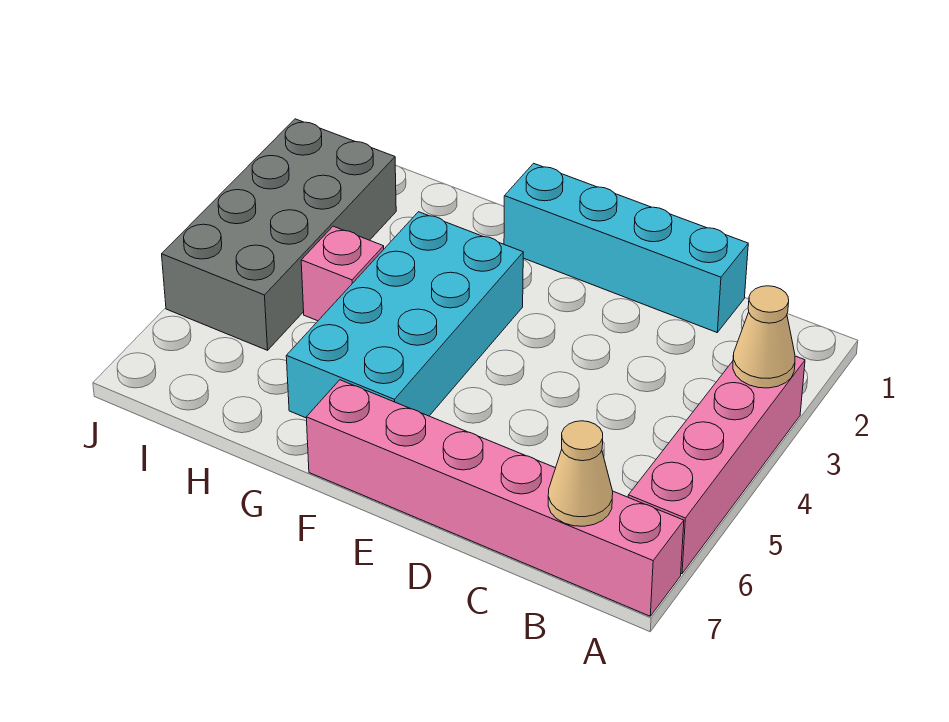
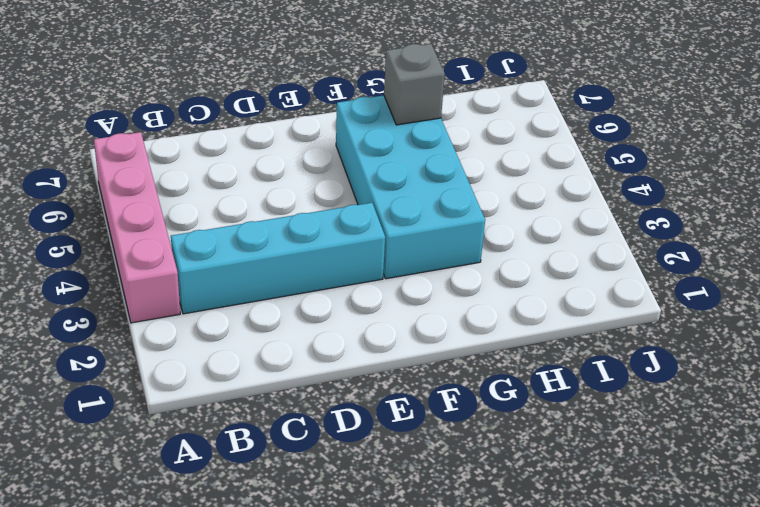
cyan 1x4 brick [171,203,385,314] -> cyan 1x4 brick moved to [504,163,748,332]
grey 1x1 brick [384,44,445,125] -> none
none -> pink 1x6 brick [306,380,684,616]
none -> pink 1x1 brick [301,226,384,321]

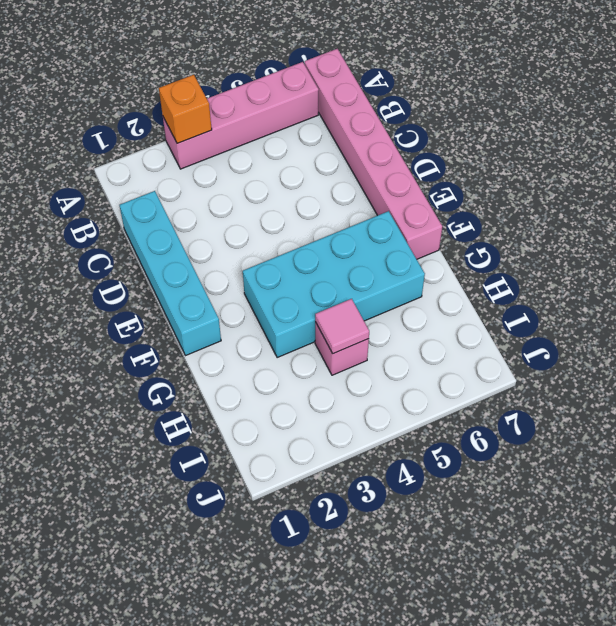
orange 1x1 brick [159,75,212,143] -> tan 1x1 cone [733,286,795,388]
pink 1x1 tile [315,299,369,354] -> none
none -> grey 2x4 brick [162,119,396,350]
none -> tan 1x1 cone [548,421,613,526]

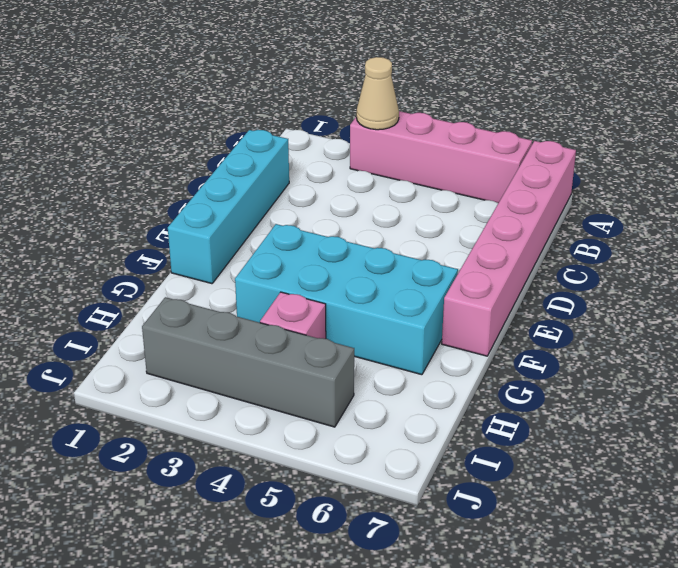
grey 1x4 brick [142,297,354,427] -> grey 2x4 brick [162,119,396,350]
none -> tan 1x1 cone [548,421,613,526]

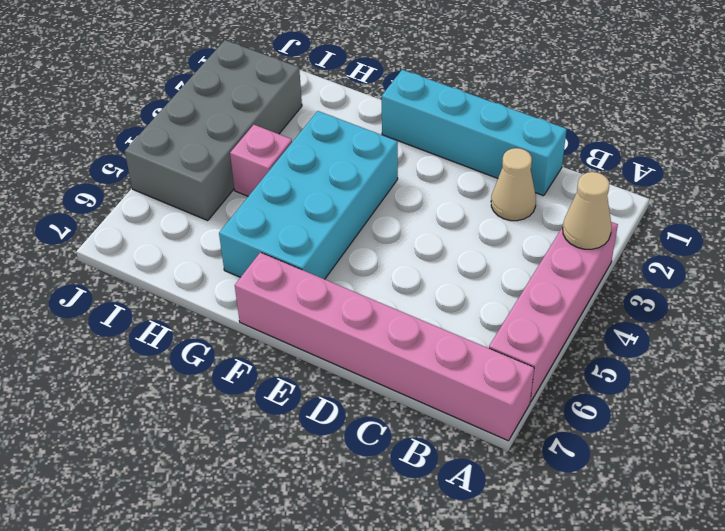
tan 1x1 cone [491,148,536,221] -> tan 1x1 cone moved to [548,421,613,526]

